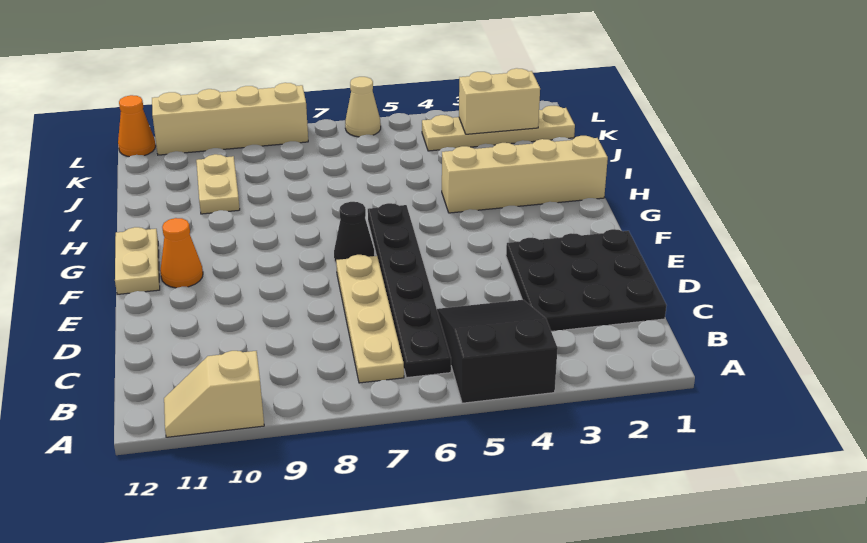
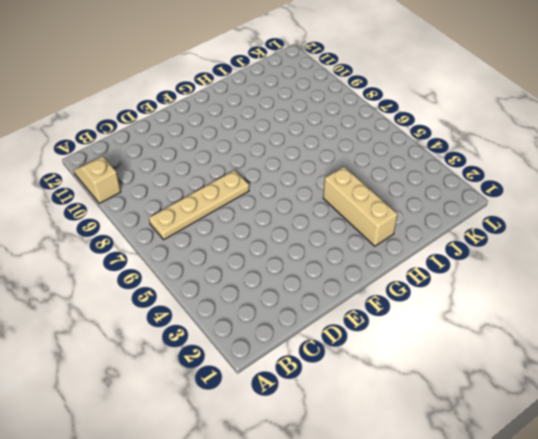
tan 1x3 brick [323,167,397,246] -> tan 1x4 brick [442,136,608,213]
none -> black 2x3 slope [437,300,558,403]
none -> black 1x6 plate [368,203,451,378]
none -> black 3x3 plate [506,229,667,331]

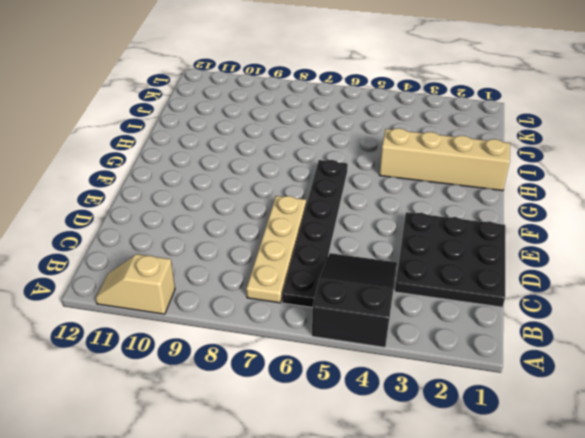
none -> black 1x1 cone [334,202,375,263]
none -> orange 1x1 cone [160,218,203,288]
none -> tan 1x2 plate [115,227,160,294]

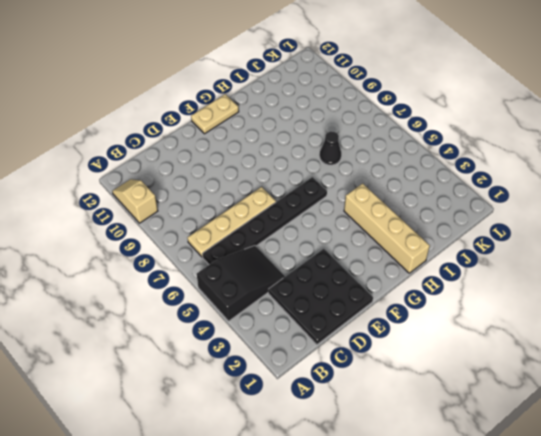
black 1x1 cone [320,131,341,165] -> black 1x1 cone moved to [334,202,375,263]
none -> orange 1x1 cone [160,218,203,288]
none -> tan 1x2 plate [196,154,240,214]
none -> tan 1x4 plate [422,106,575,151]

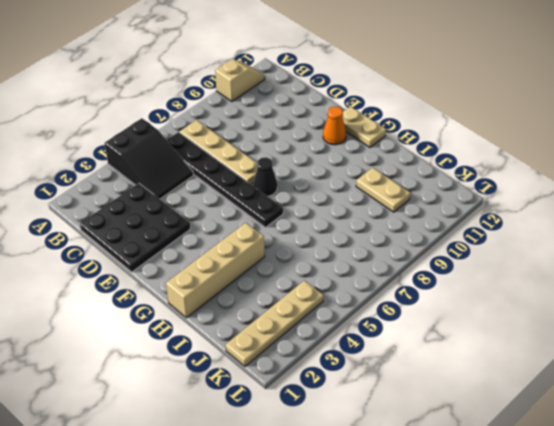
none -> tan 1x1 cone [345,77,381,137]
none -> tan 1x4 brick [152,83,308,155]
none -> orange 1x1 cone [118,95,156,157]

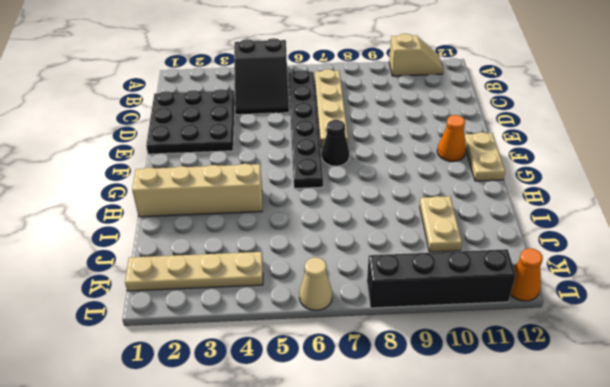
black 1x4 brick [367,249,516,308] -> tan 1x4 brick [152,83,308,155]
none -> tan 1x2 brick [459,68,540,134]

